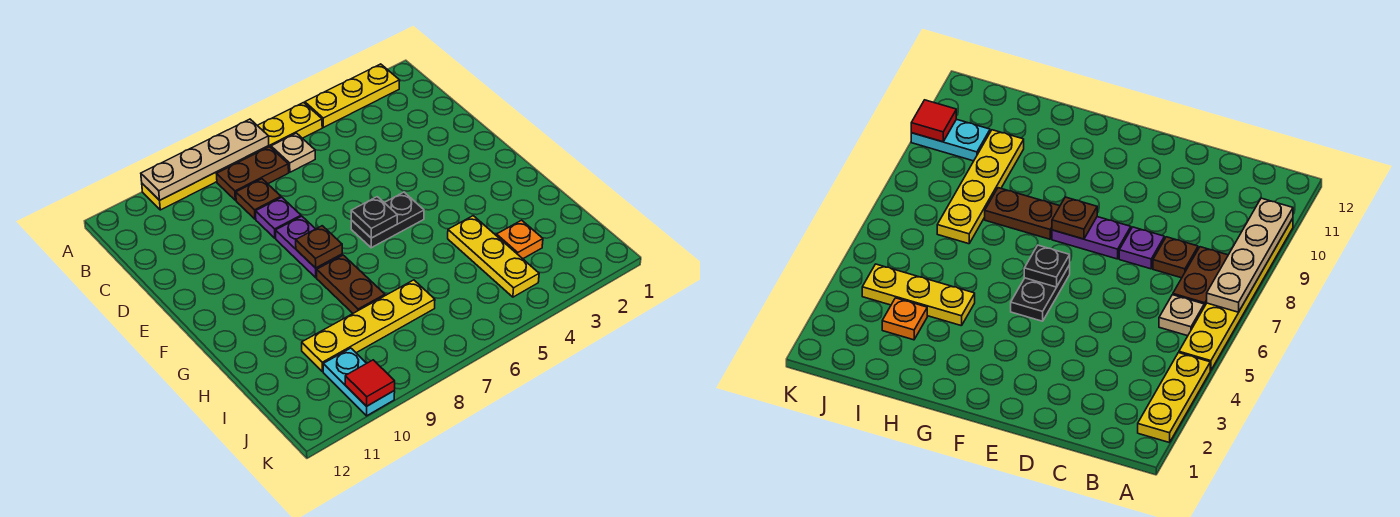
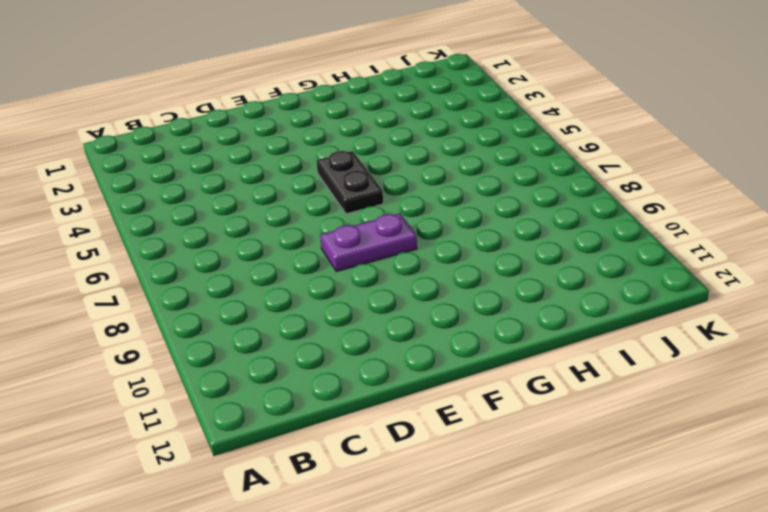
none -> yellow 1x3 plate [305,64,400,128]
none -> yellow 1x6 plate [142,103,322,210]
none -> tan 1x1 plate [271,133,315,172]

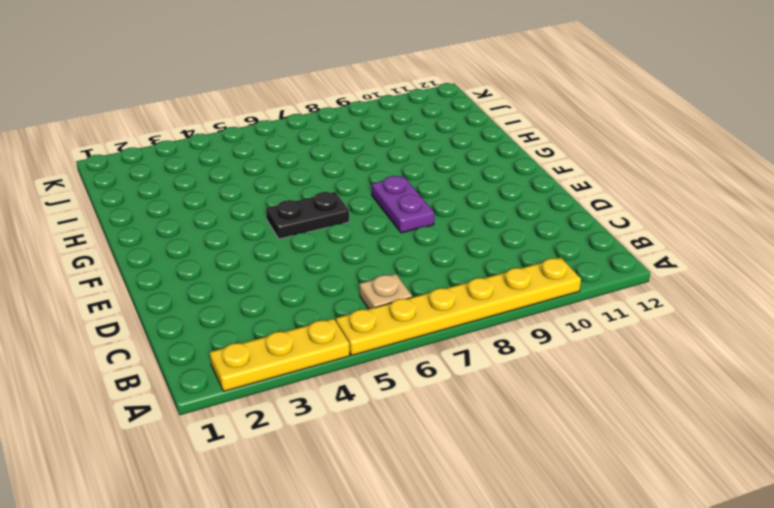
none -> brown 1x2 plate [217,147,289,200]
none -> brown 1x1 plate [236,179,281,219]
none -> purple 1x1 plate [256,197,301,238]

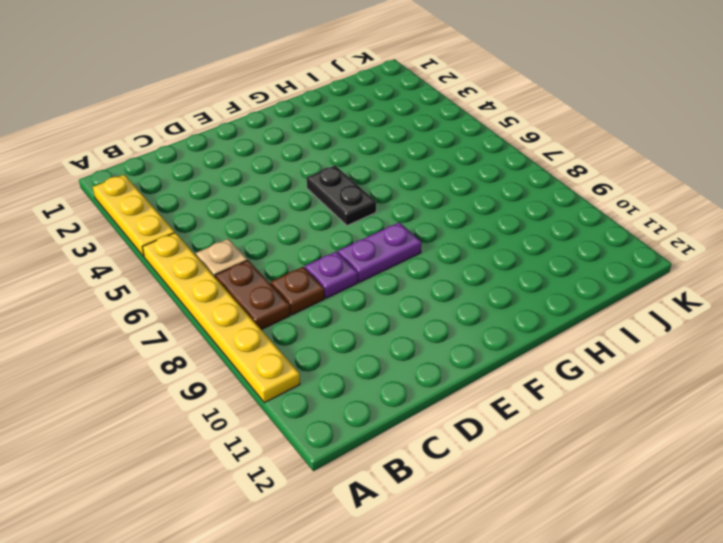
none -> brown 1x2 plate [317,255,385,313]
none -> yellow 1x3 plate [448,216,539,297]
none -> orange 1x1 plate [496,220,543,259]

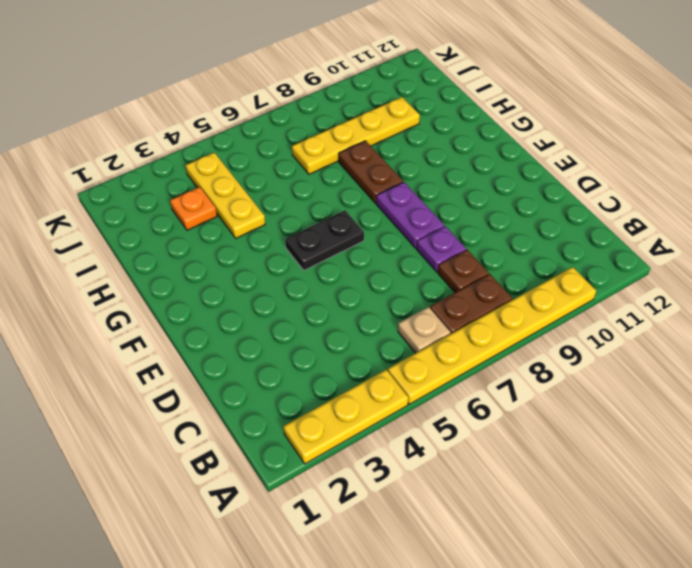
none -> cyan 1x2 plate [323,348,395,416]
none -> tan 1x4 plate [141,119,269,200]
none -> black 1x1 plate [351,197,397,238]

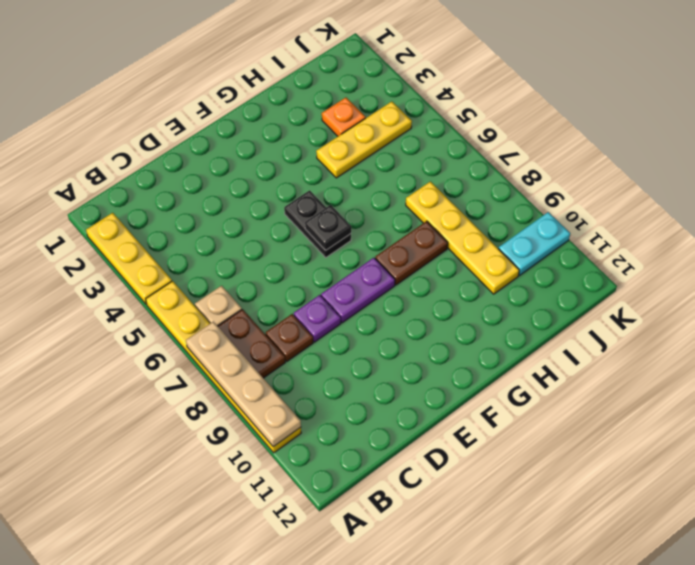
none -> brown 1x1 plate [296,226,342,268]
none -> red 1x1 tile [345,360,395,406]

